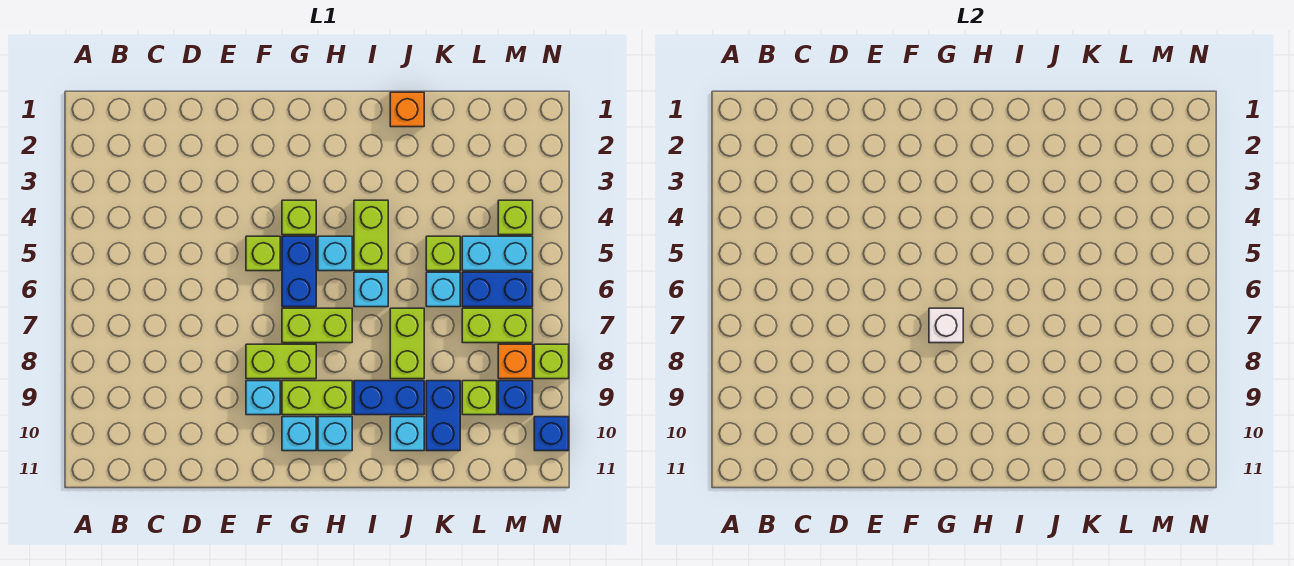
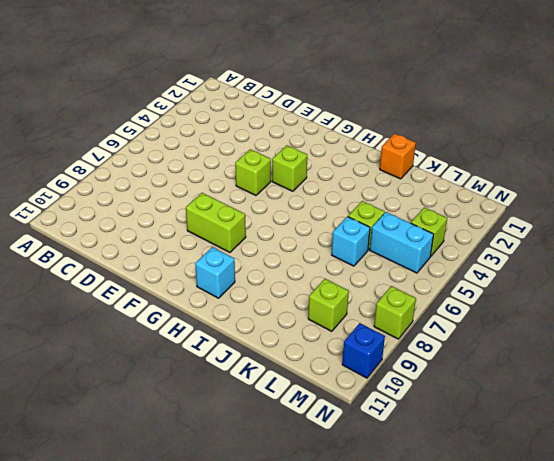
none -> cyan 1x1 brick [246,381,280,415]
none -> blue 1x2 brick [282,236,316,307]
none -> lime 1x2 brick [282,308,352,343]

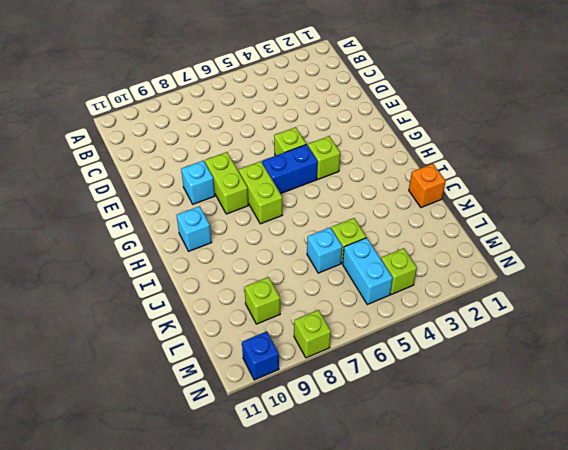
none -> lime 1x2 brick [282,381,352,415]
none -> cyan 1x1 brick [282,417,316,451]
none -> cyan 1x1 brick [318,236,352,271]

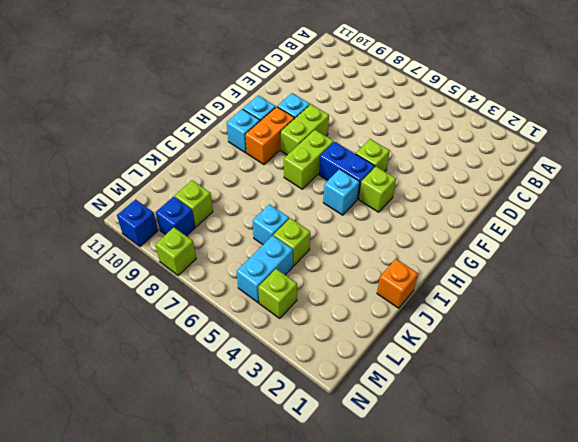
orange 1x2 brick [245,107,295,164] -> lime 1x2 brick [282,381,352,415]
none -> lime 1x2 brick [354,200,388,271]
none -> cyan 1x1 brick [354,272,388,307]
none -> blue 1x2 brick [354,381,424,415]

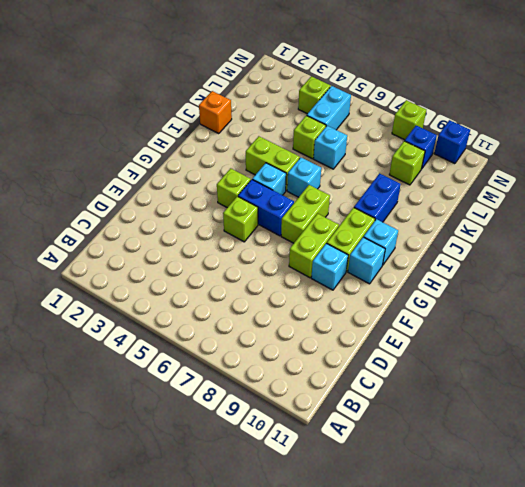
none -> lime 1x2 brick [390,308,424,379]
none -> cyan 1x1 brick [390,417,424,451]
none -> blue 1x2 brick [426,381,460,451]

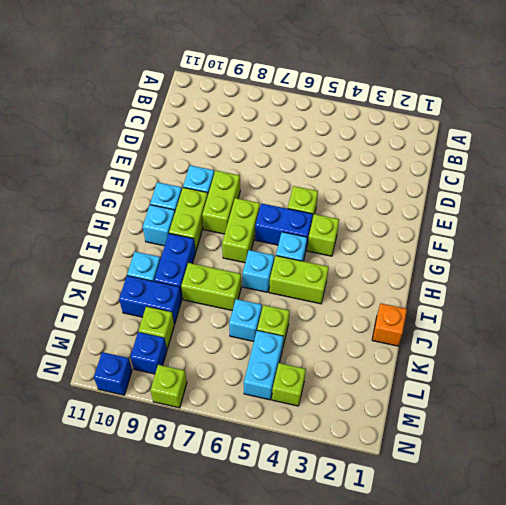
none -> blue 1x2 brick [462,272,533,307]
none -> lime 1x2 brick [462,308,533,343]
none -> orange 1x1 brick [498,344,533,379]

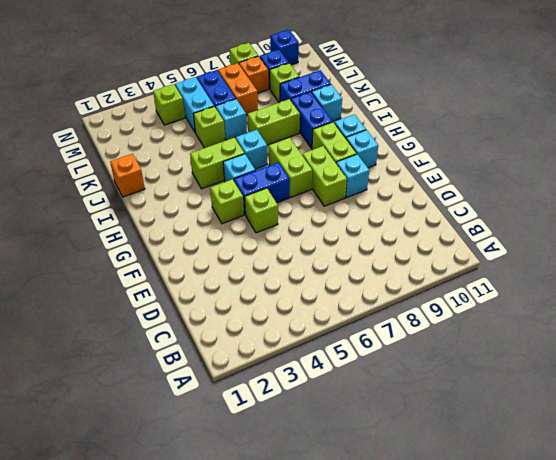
orange 1x2 brick [218,63,258,115] -> lime 1x2 brick [462,308,533,343]
none -> white 1x1 brick [929,308,963,343]

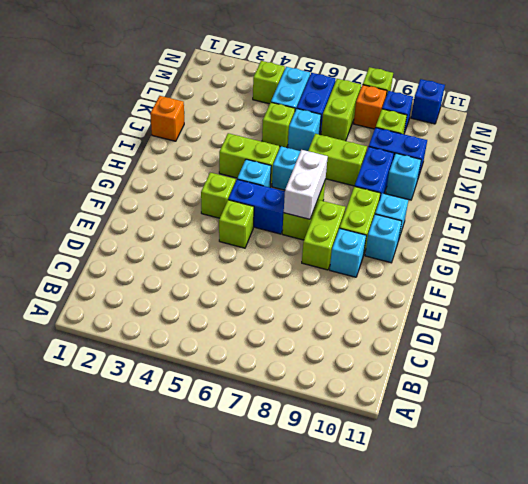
white 1x2 brick [284,150,328,219] -> white 1x1 brick [929,308,963,343]

